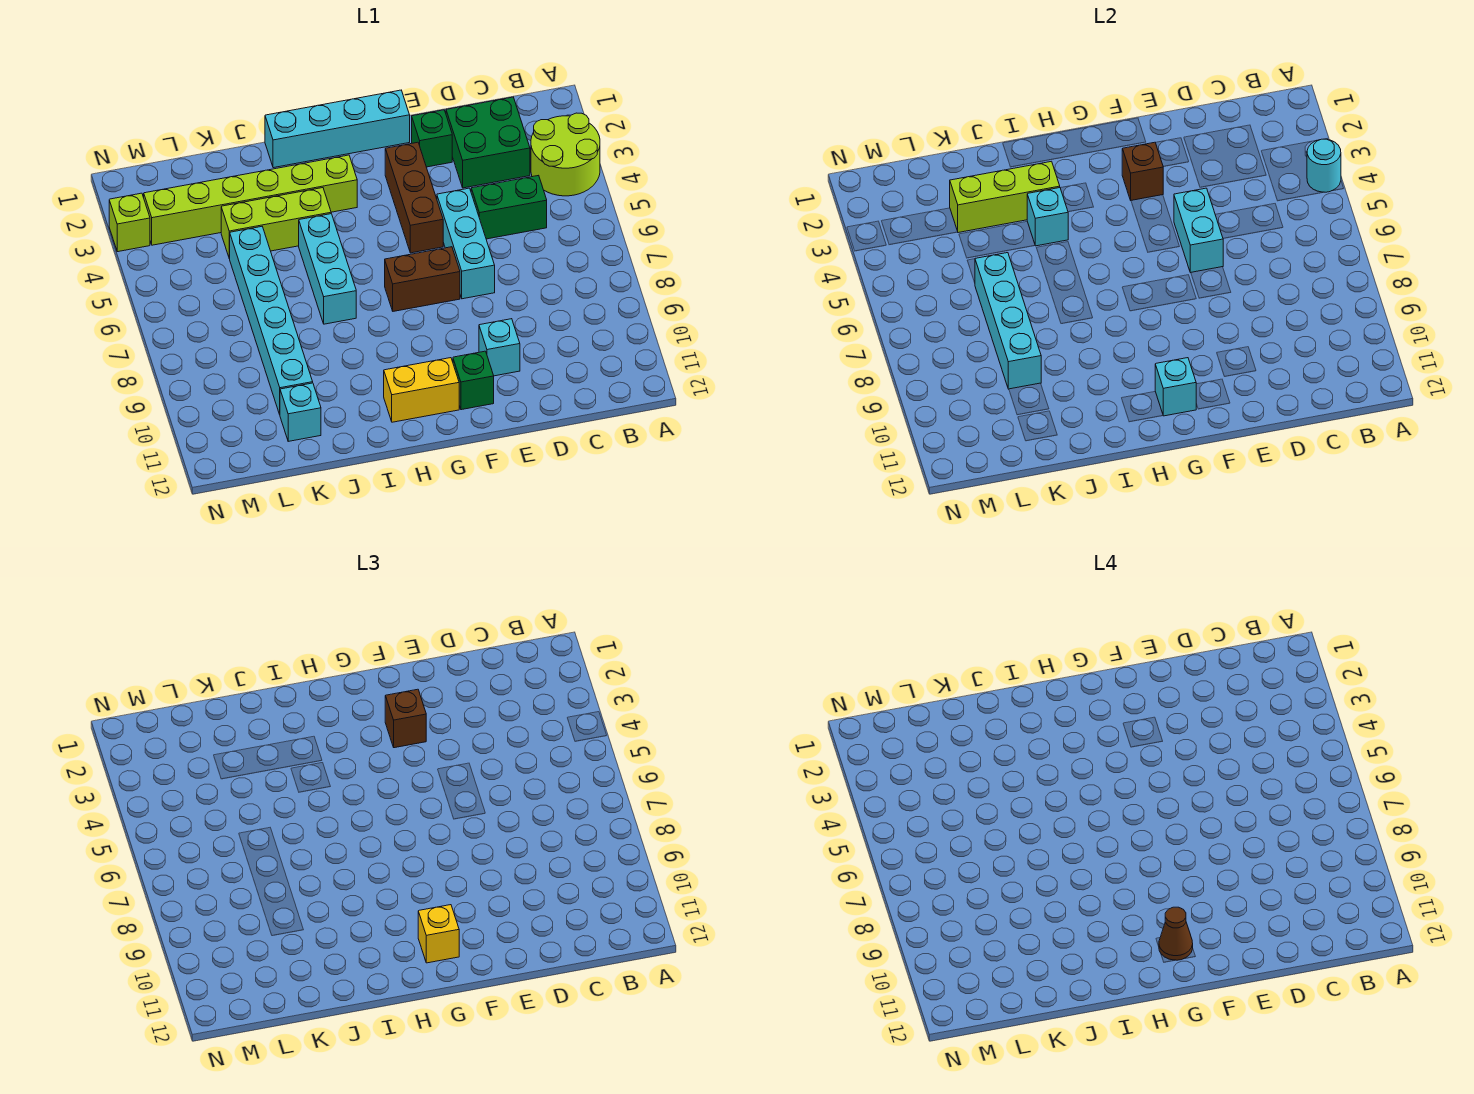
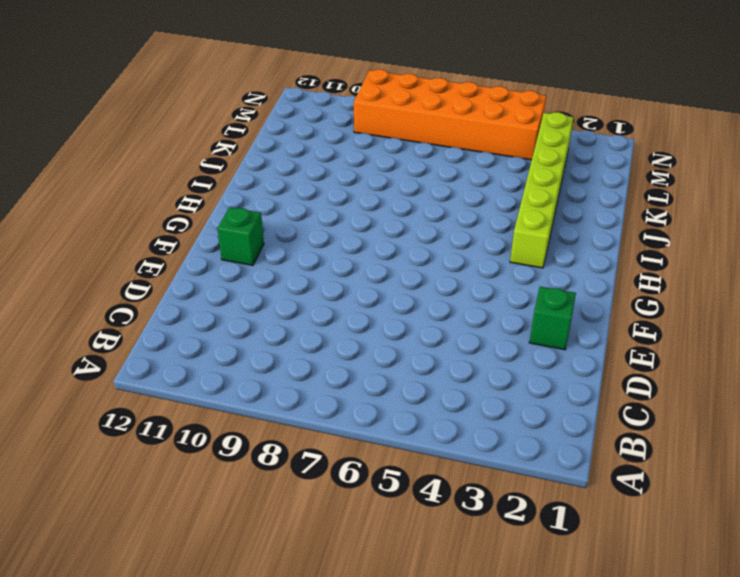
orange 2x6 brick [354,69,546,160] -> none
none -> lime 2x2 round brick [531,113,600,196]
none -> green 2x2 brick [446,97,530,188]
none -> green 1x2 brick [471,175,547,239]

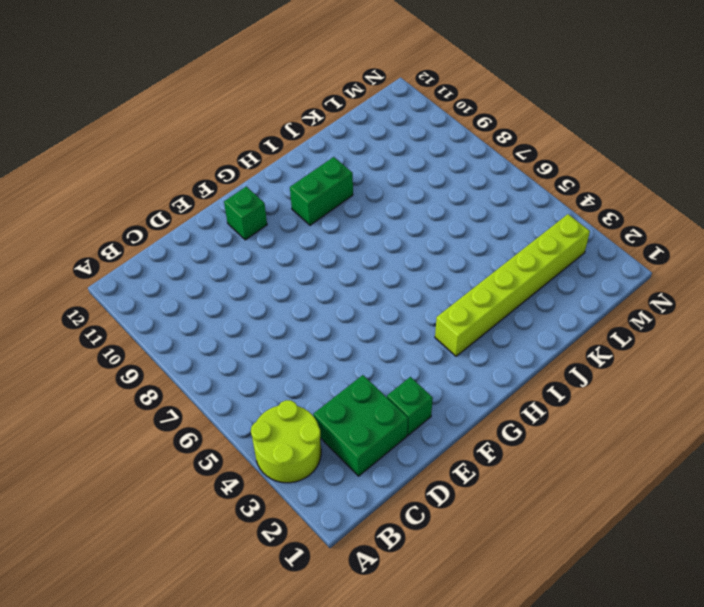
green 1x2 brick [290,157,353,225] -> green 1x2 brick moved to [471,175,547,239]
none -> cyan 1x3 brick [437,188,495,299]
none -> cyan 1x1 brick [479,319,520,376]
none -> cyan 1x4 brick [265,90,410,168]

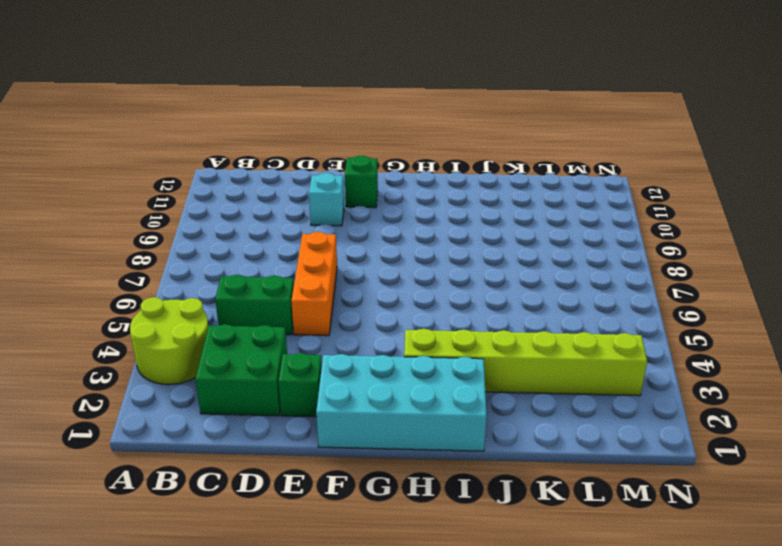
orange 1x3 brick [291,232,337,336] -> cyan 1x3 brick [437,188,495,299]
cyan 2x4 brick [316,354,487,451] -> cyan 1x4 brick [265,90,410,168]
none -> brown 1x3 brick [385,142,443,253]
none -> brown 1x2 brick [385,247,460,311]
none -> yellow 1x2 brick [384,358,459,422]

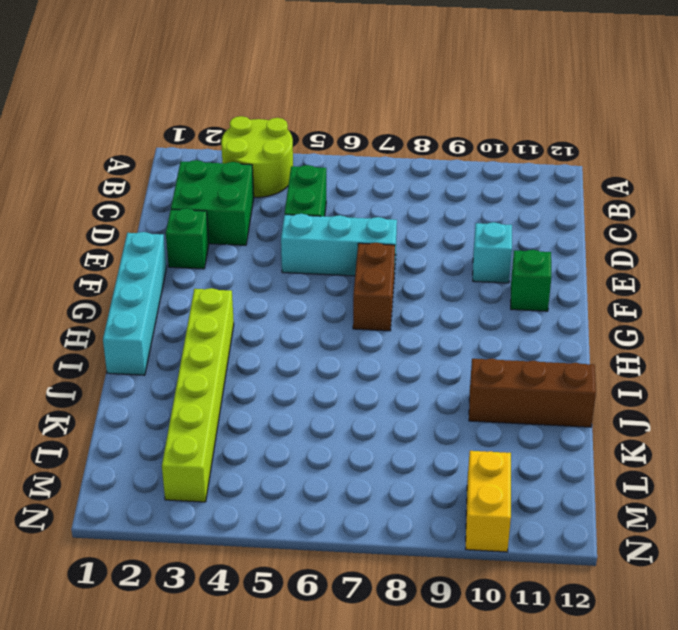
brown 1x3 brick [469,358,596,427] -> brown 1x3 brick moved to [385,142,443,253]
yellow 1x2 brick [466,451,511,552] -> yellow 1x2 brick moved to [384,358,459,422]
none -> lime 1x3 brick [221,188,331,258]
none -> cyan 1x3 brick [299,214,356,324]
none -> cyan 1x6 brick [229,227,313,414]

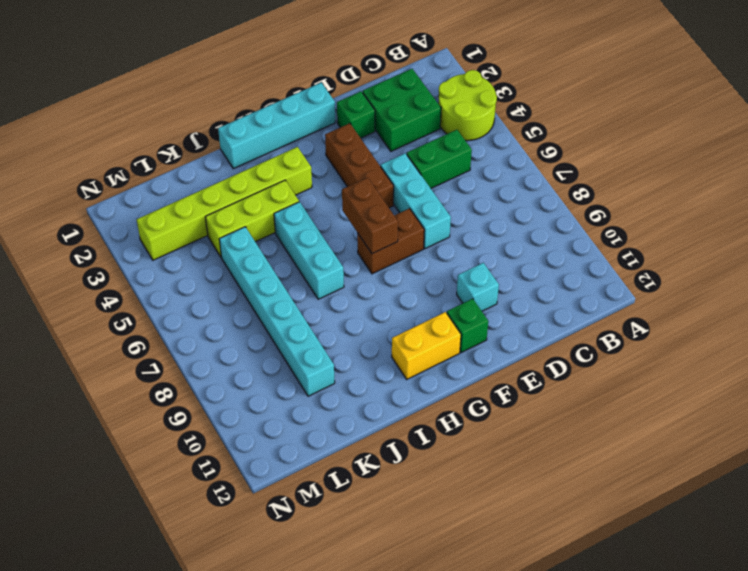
brown 1x2 brick [342,178,398,254] -> none
none -> cyan 1x1 brick [280,383,321,441]
none -> lime 1x1 brick [109,193,150,252]
none -> cyan 1x1 round brick [1307,139,1341,192]

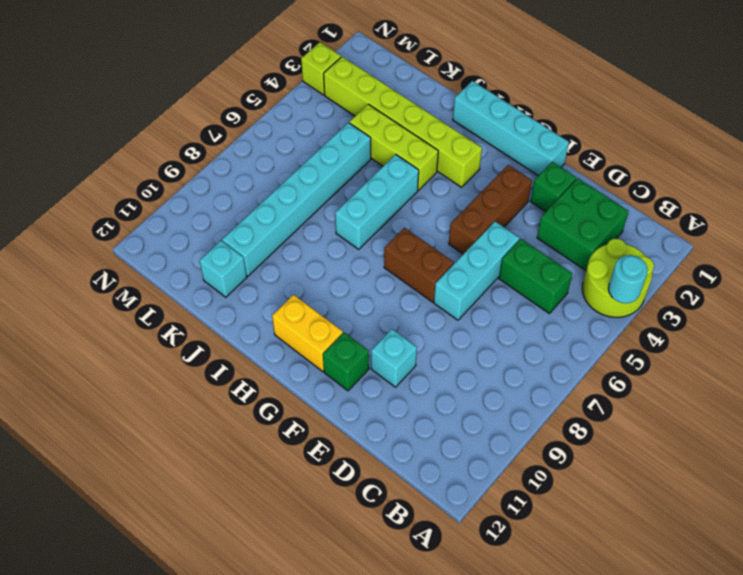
none -> cyan 1x2 brick [1174,188,1223,273]
none -> brown 1x1 brick [1122,142,1163,200]
none -> cyan 1x1 brick [1155,358,1196,416]

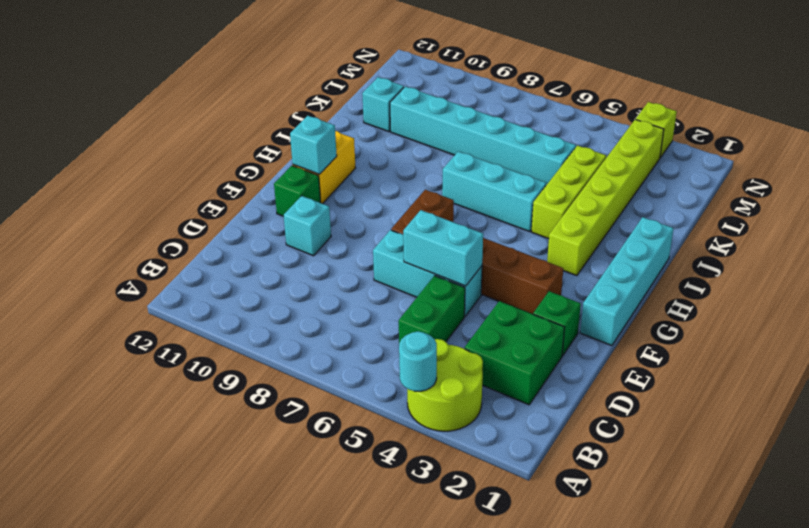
none -> brown 1x1 brick [1122,142,1163,200]
none -> lime 1x3 brick [950,161,1060,233]
none -> cyan 1x1 brick [1027,188,1068,246]

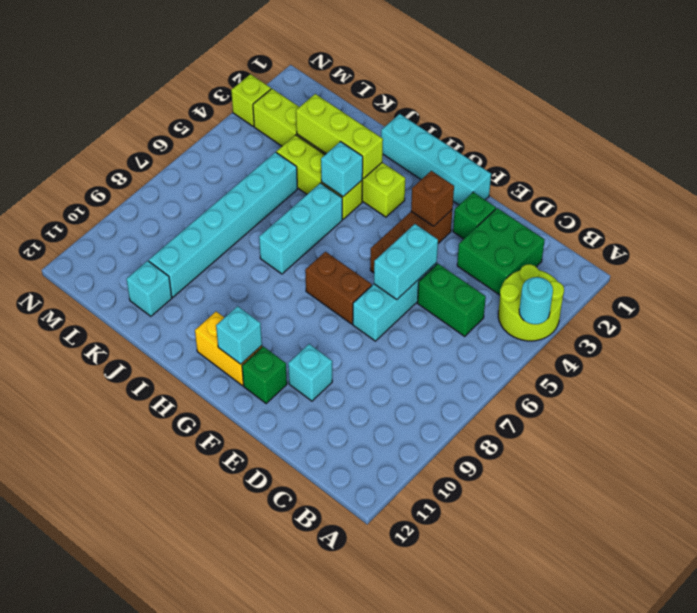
none -> cyan 1x4 brick [975,253,1041,389]
none -> brown 1x1 brick [385,689,426,748]
none -> yellow 1x1 brick [418,905,459,963]

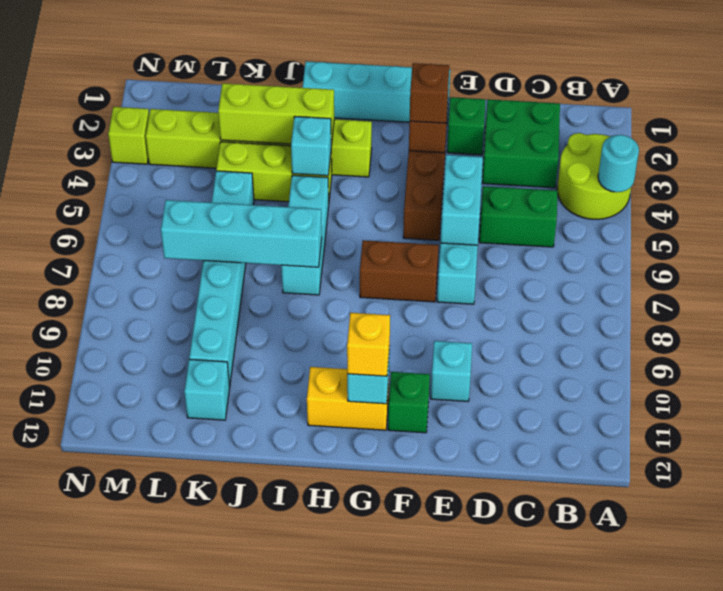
cyan 1x4 brick [161,200,322,267] -> cyan 1x4 brick turned to [975,253,1041,389]
none -> brown 1x1 cone [1159,907,1193,960]

